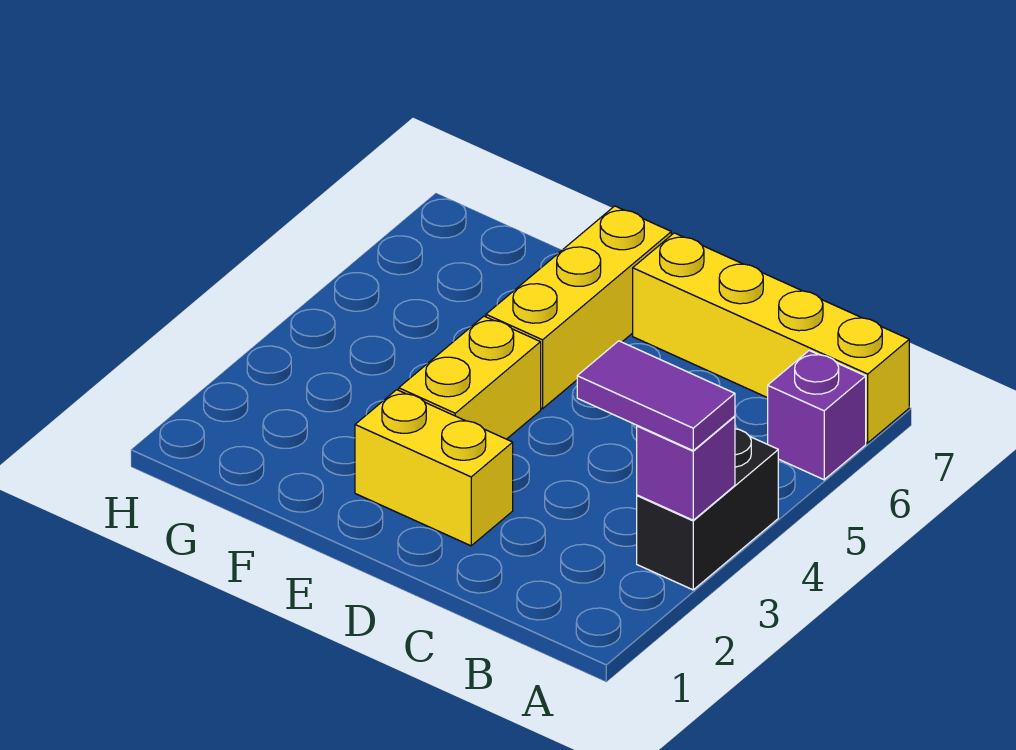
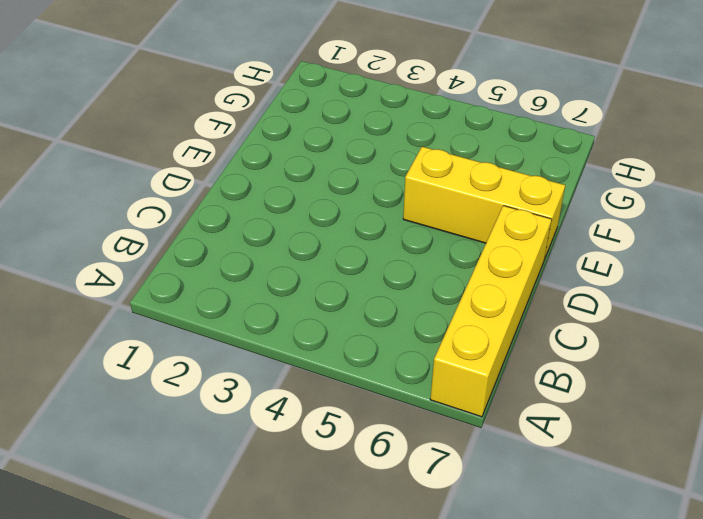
none -> black 1x2 brick [637,429,778,590]
none -> purple 1x1 brick [768,351,866,480]

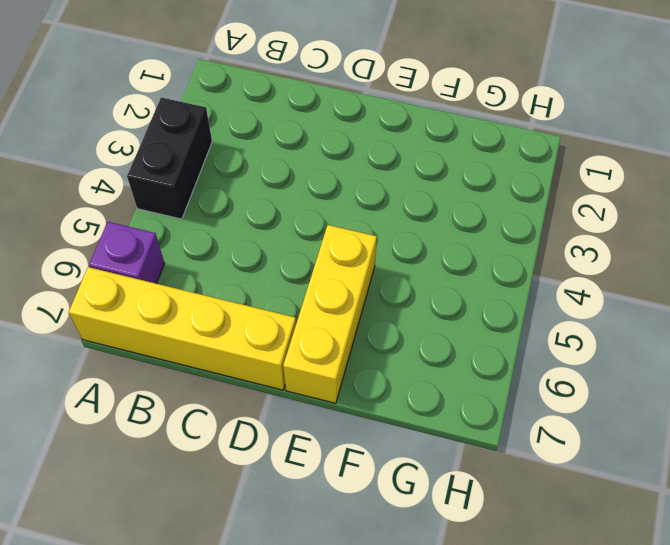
none -> yellow 1x2 brick [355,390,513,546]
none -> yellow 1x2 brick [399,316,541,439]

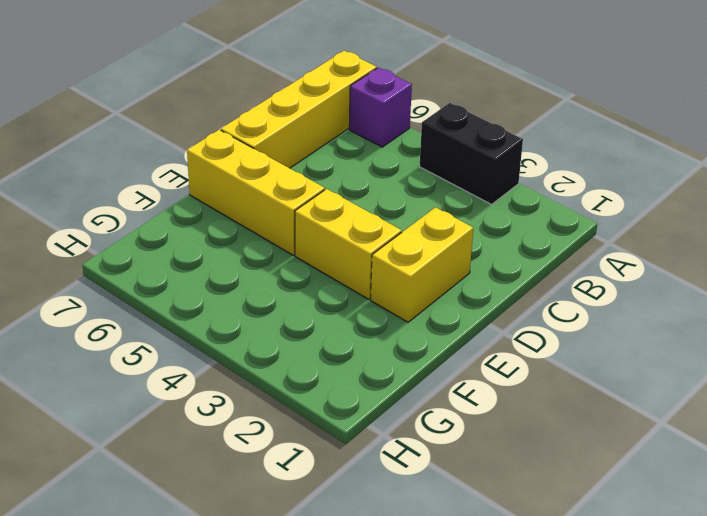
none -> purple 1x1 brick [637,416,735,520]
none -> purple 1x2 tile [577,341,735,450]

